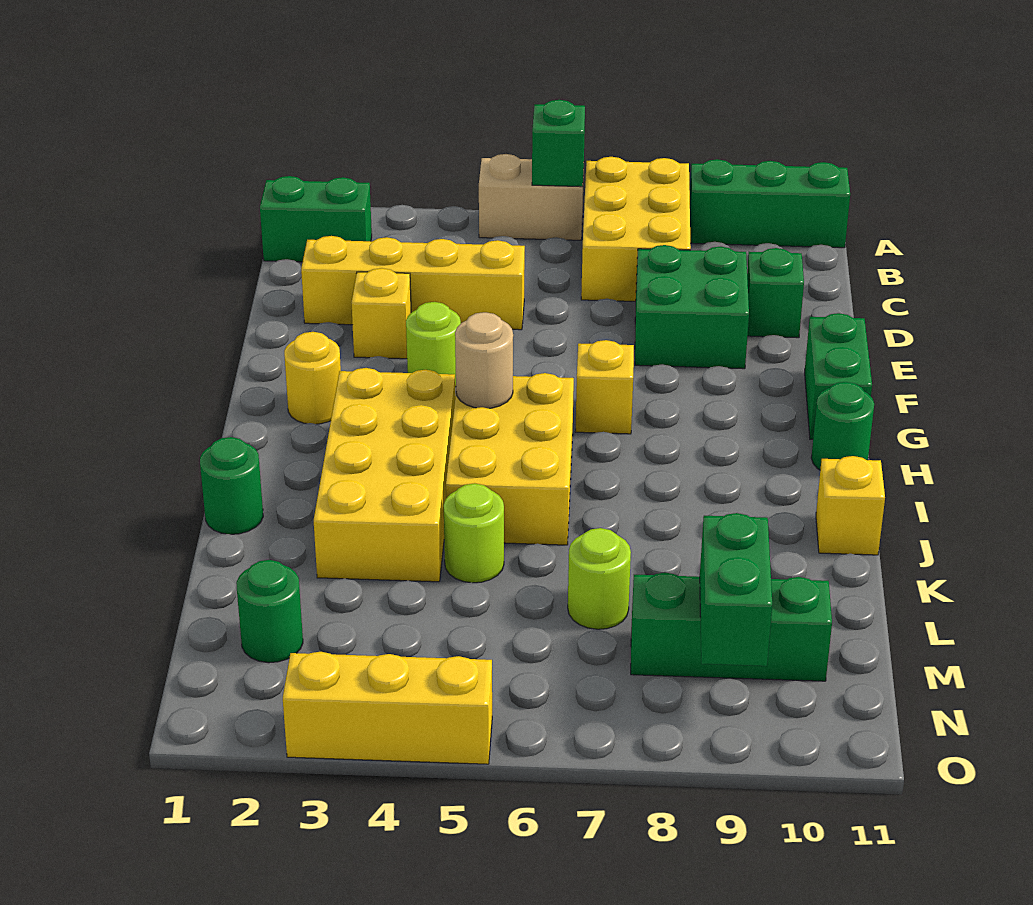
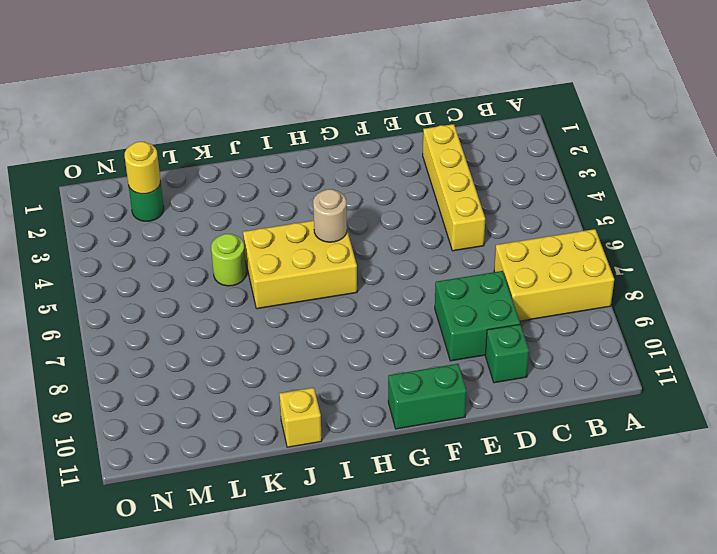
yellow 1x1 round brick [125,142,160,194] -> yellow 1x1 round brick moved to [284,332,341,424]
none -> tan 1x2 brick [479,154,584,240]
none -> green 1x3 brick [690,159,850,248]
none -> green 1x2 brick [260,176,372,262]

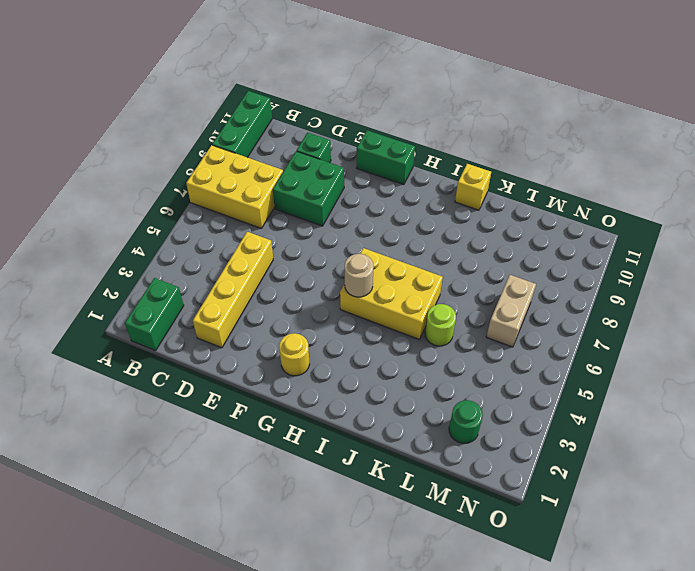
tan 1x2 brick [486,275,536,347] -> tan 1x2 brick moved to [479,154,584,240]
none -> yellow 1x1 brick [351,268,411,359]
none -> lime 1x1 round brick [406,302,461,387]
none -> yellow 1x1 brick [575,340,634,434]

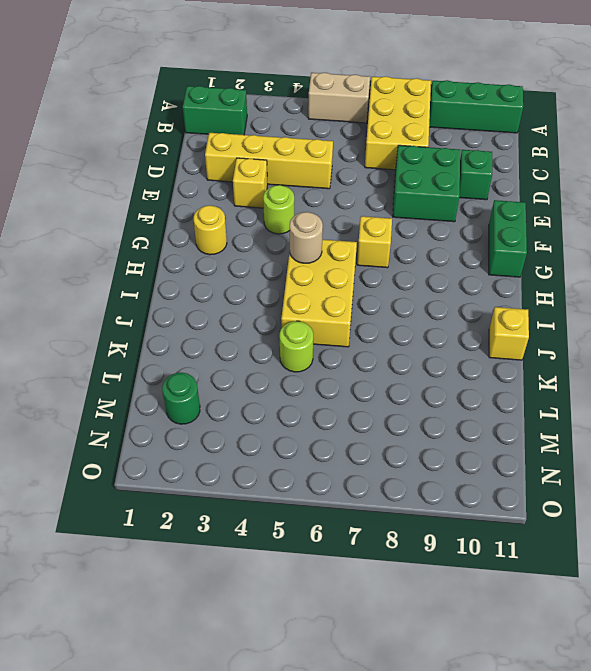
none -> yellow 2x4 brick [314,368,455,582]
none -> green 1x1 round brick [811,382,874,470]
none -> green 1x1 round brick [200,437,263,534]

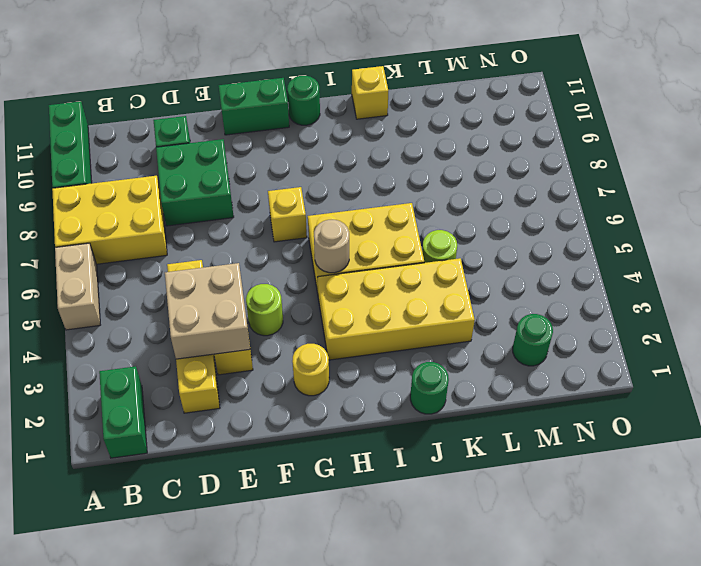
tan 2x2 brick [165,263,250,359] -> none
none -> lime 1x1 round brick [568,528,631,629]
none -> green 1x3 brick [631,573,832,681]
none -> yellow 1x3 brick [283,652,492,764]

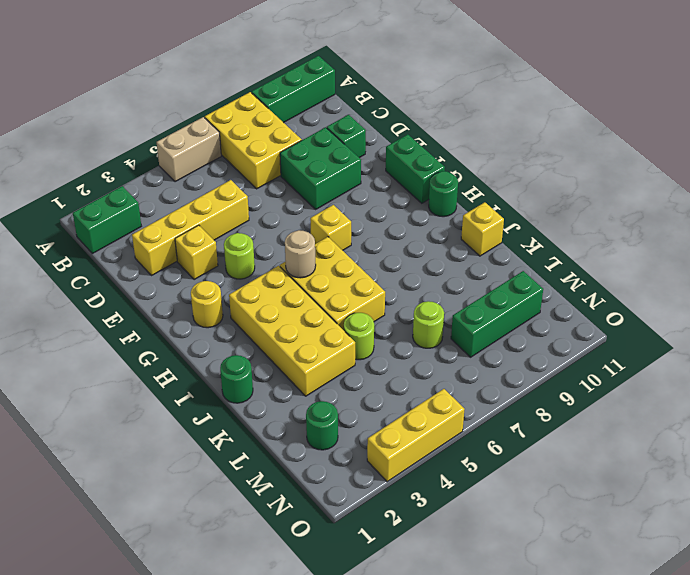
none -> green 1x1 brick [532,100,585,187]
none -> green 1x2 brick [700,513,772,666]

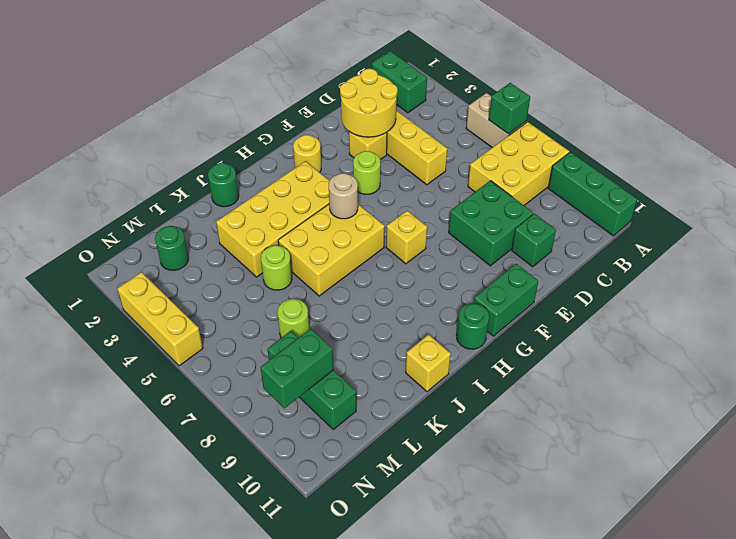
yellow 2x2 round brick [340,69,397,137] -> none

